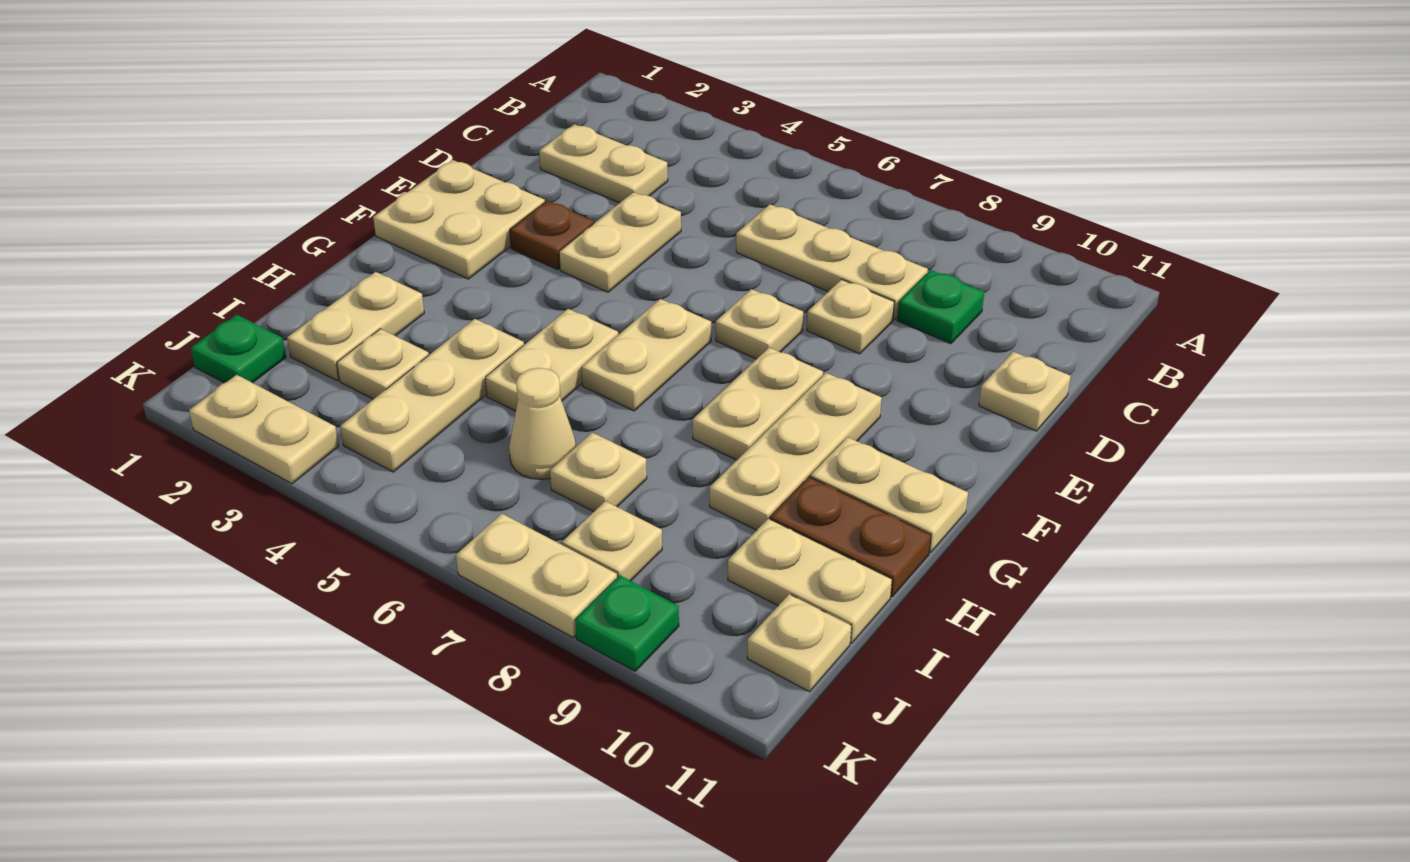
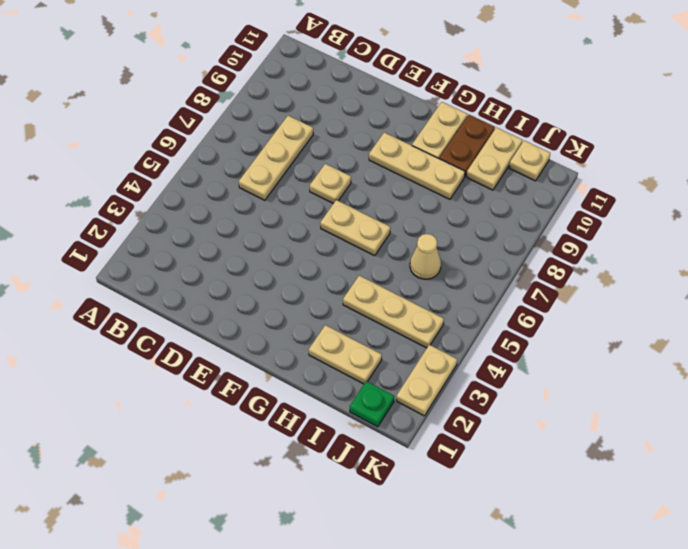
none -> tan 1x2 plate [539,124,668,203]
none -> green 1x1 plate [897,270,984,344]
none -> tan 1x2 plate [559,192,681,292]

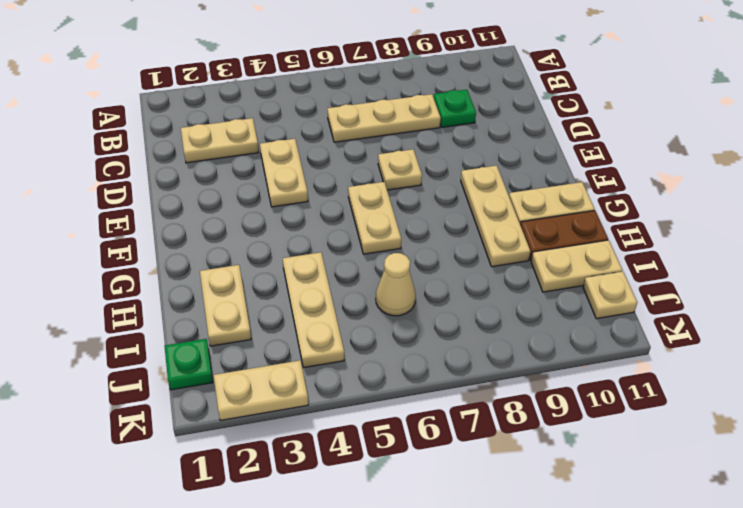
none -> tan 1x1 plate [807,279,894,354]
none -> tan 1x1 plate [979,352,1071,431]
none -> tan 2x2 plate [373,160,545,279]

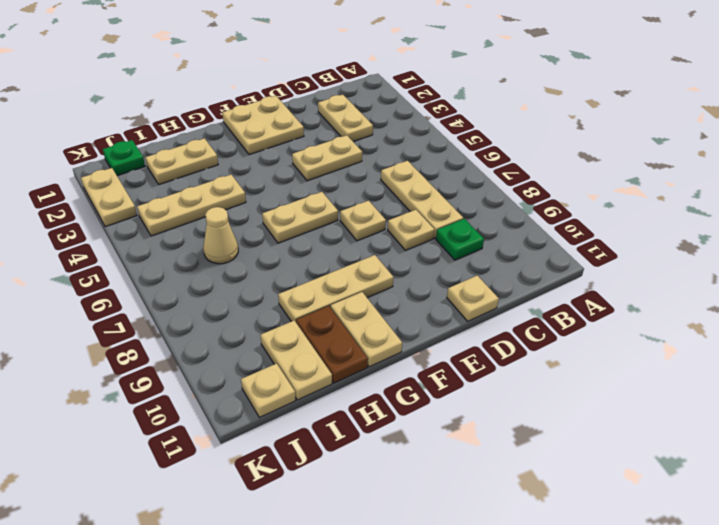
none -> brown 1x1 plate [510,201,594,270]
none -> tan 1x2 plate [693,347,823,460]
none -> tan 1x2 plate [485,309,618,411]

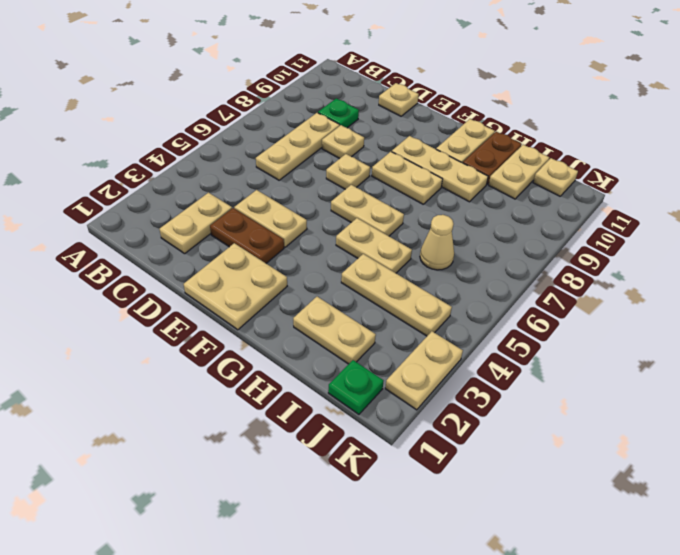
brown 1x2 plate [210,208,284,263] -> brown 1x1 plate [510,201,594,270]
none -> tan 1x1 plate [337,329,429,399]
none -> tan 1x1 plate [550,432,647,512]
none -> tan 1x1 plate [562,501,662,581]

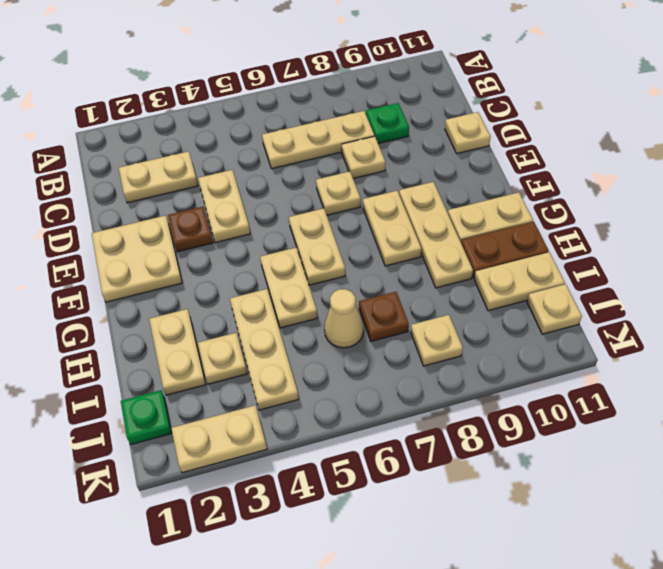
brown 1x1 plate [359,292,409,341] -> tan 1x1 plate [550,432,647,512]
none -> tan 1x2 plate [456,514,617,637]
none -> green 1x1 plate [575,575,679,671]

